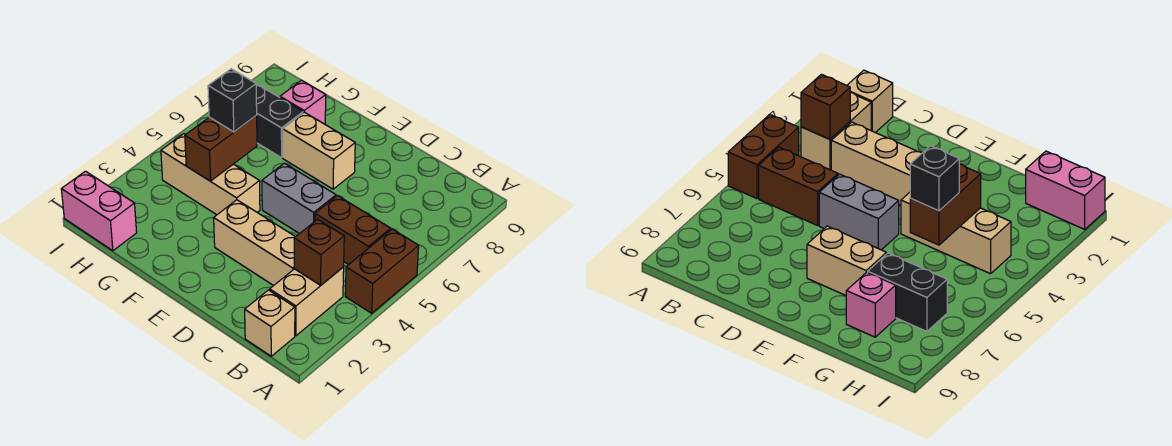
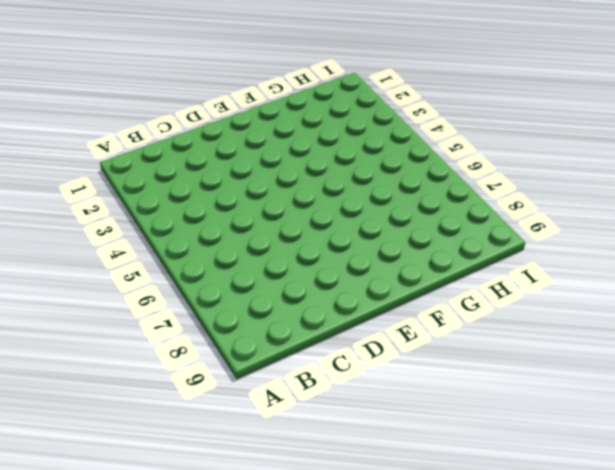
none -> brown 1x2 brick [345,229,419,313]
none -> tan 1x1 brick [245,290,295,356]
none -> tan 1x2 brick [270,267,344,336]

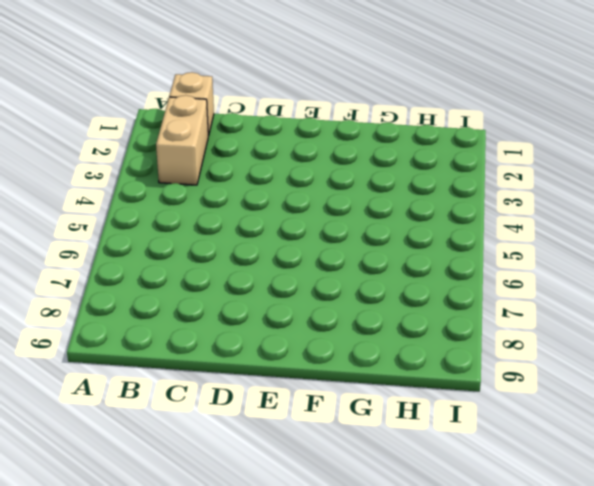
none -> brown 1x2 brick [345,229,419,313]
none -> brown 1x2 brick [315,196,391,264]
none -> tan 1x3 brick [214,200,295,286]

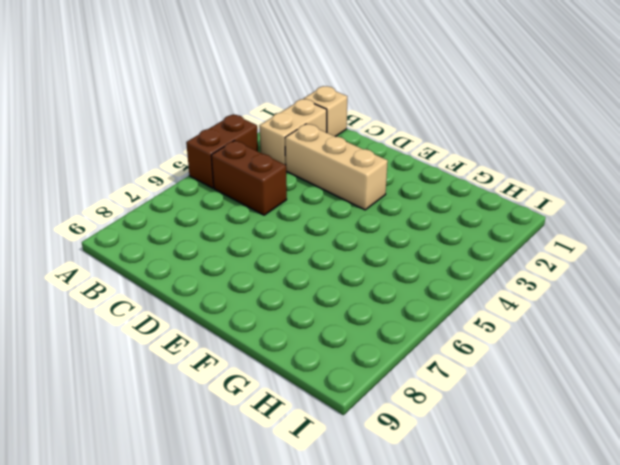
none -> grey 1x2 brick [262,163,336,234]
none -> tan 1x2 brick [283,112,355,189]
none -> tan 1x3 brick [161,134,260,215]

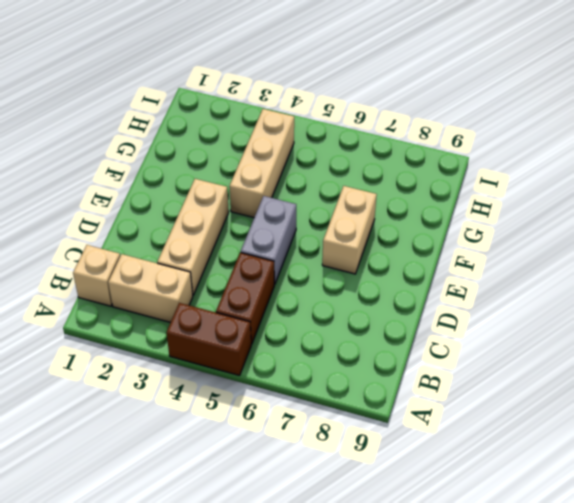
none -> black 1x2 brick [256,84,303,158]
none -> pink 1x1 brick [280,80,326,124]
none -> pink 1x2 brick [61,171,137,251]

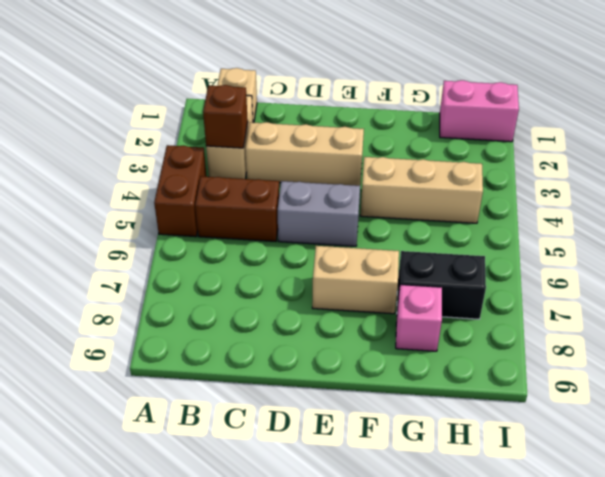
none -> brown 1x2 brick [185,116,257,181]
none -> black 1x1 brick [208,69,257,132]

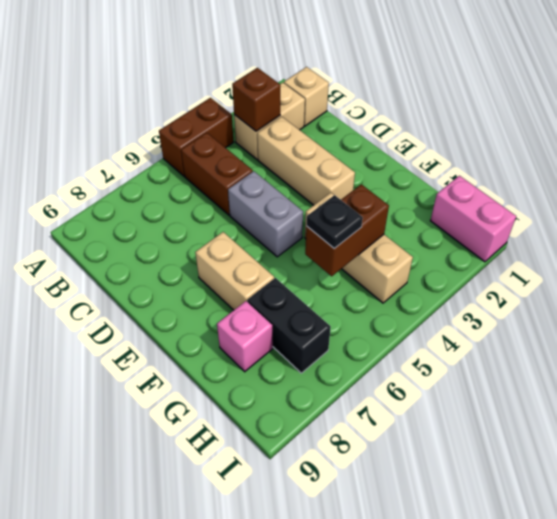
black 1x1 plate [307,195,363,248] -> black 1x1 brick [208,69,257,132]

